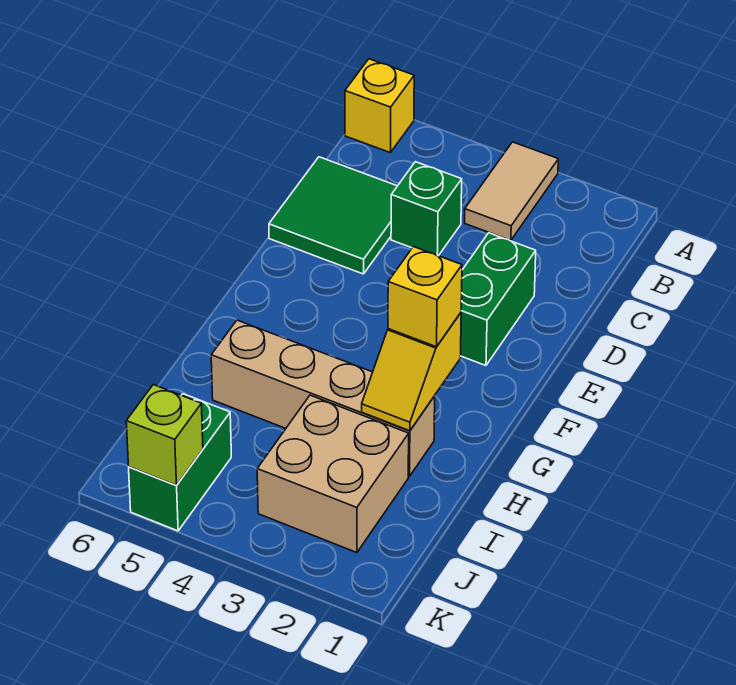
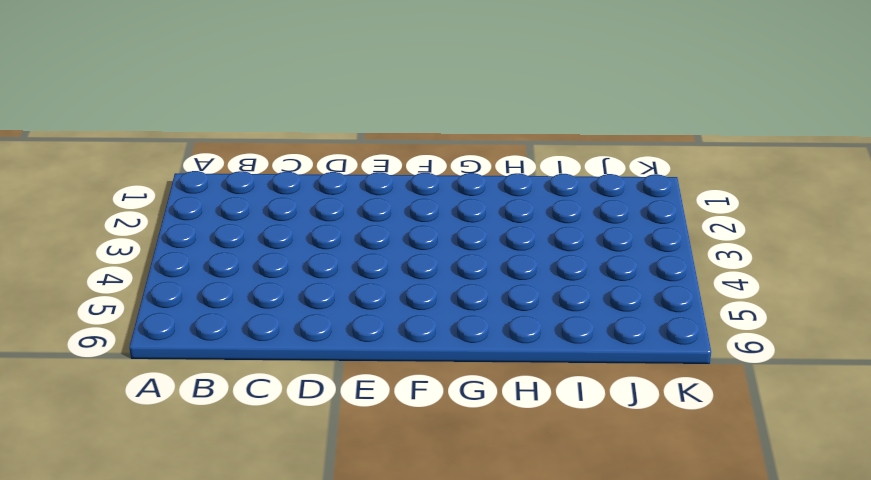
none -> tan 1x2 tile [465,142,558,241]
none -> yellow 1x1 brick [345,59,414,152]

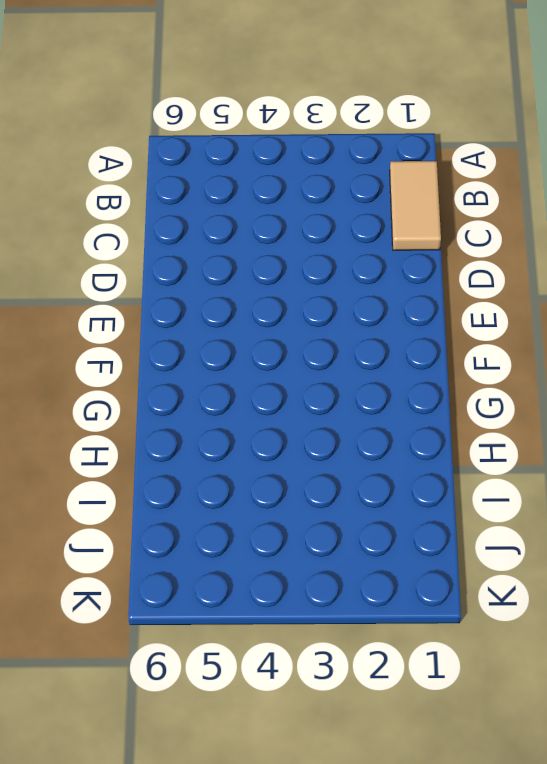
tan 1x2 tile [390,161,441,250] -> tan 1x2 tile moved to [465,142,558,241]
none -> yellow 1x1 brick [345,59,414,152]
none -> green 1x1 brick [391,162,462,256]

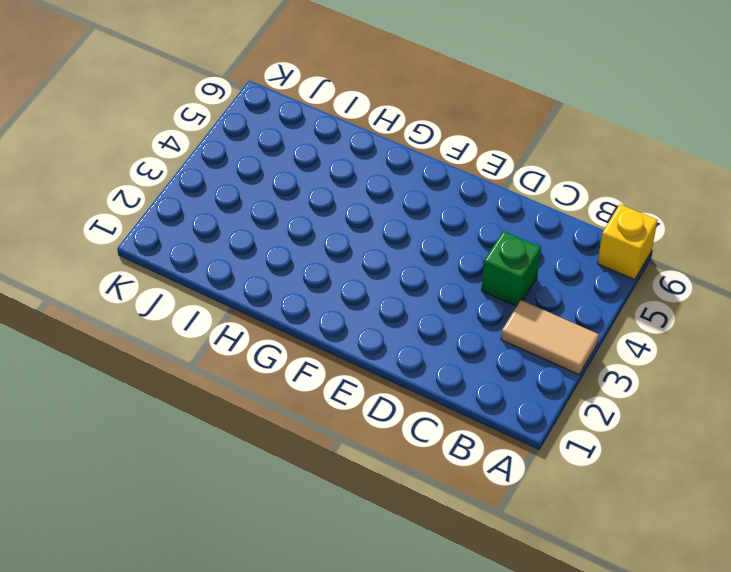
none -> green 2x2 tile [269,157,397,274]
none -> green 1x2 brick [461,233,536,366]

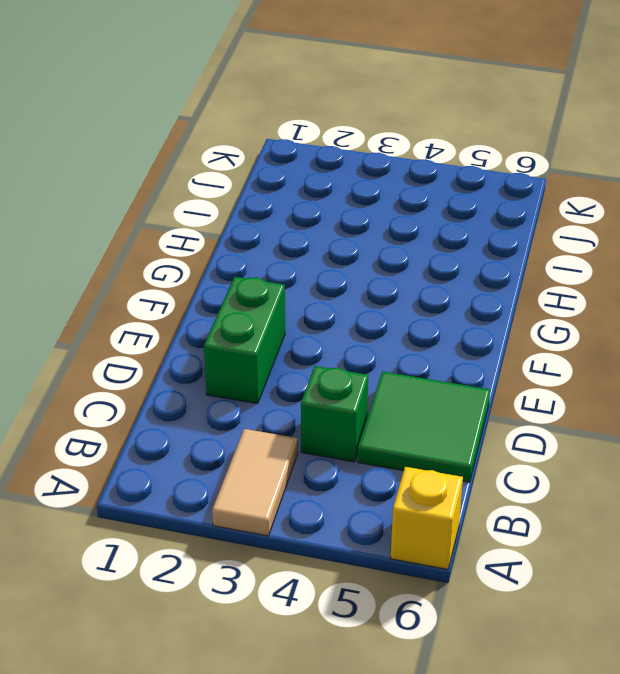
none -> tan 1x4 brick [211,320,435,476]
none -> tan 2x2 brick [257,395,409,553]

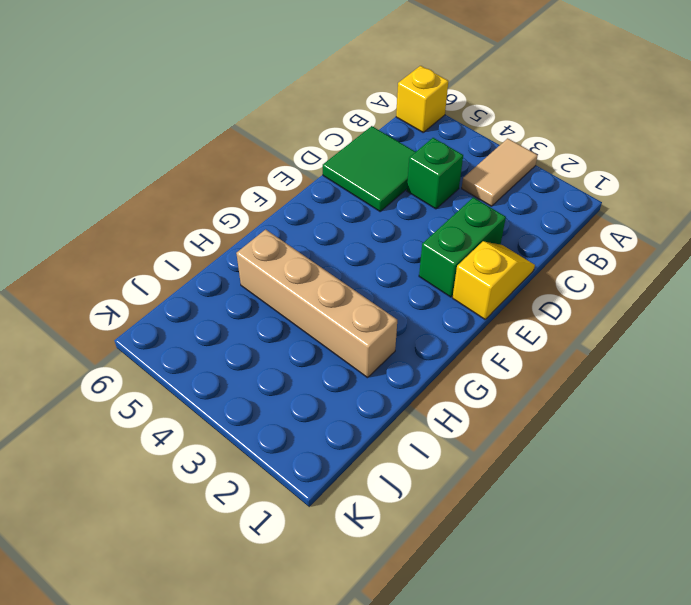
yellow 1x2 slope [452,241,535,319] -> yellow 1x2 slope turned to [362,313,461,431]
none -> tan 2x2 brick [257,395,409,553]
none -> green 1x2 brick [129,394,231,531]

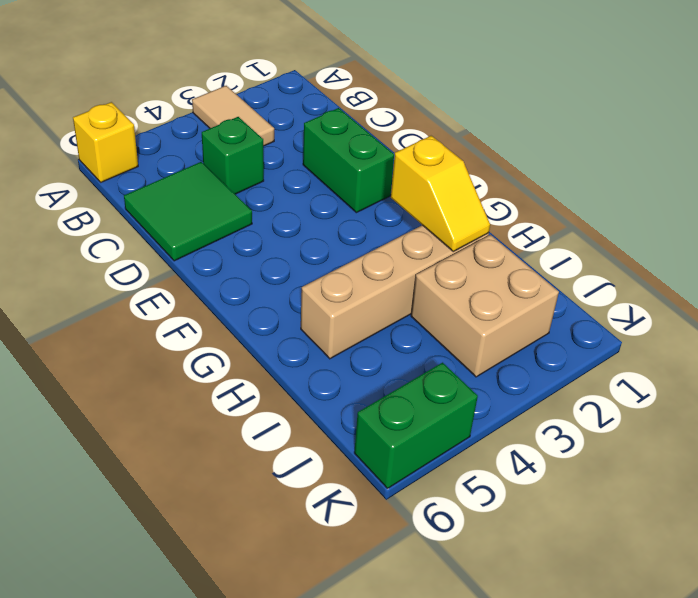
green 1x2 brick [354,363,478,488] -> green 1x2 brick turned to [129,394,231,531]
none -> lime 1x1 brick [126,385,203,485]
none -> yellow 1x1 brick [388,247,462,347]

